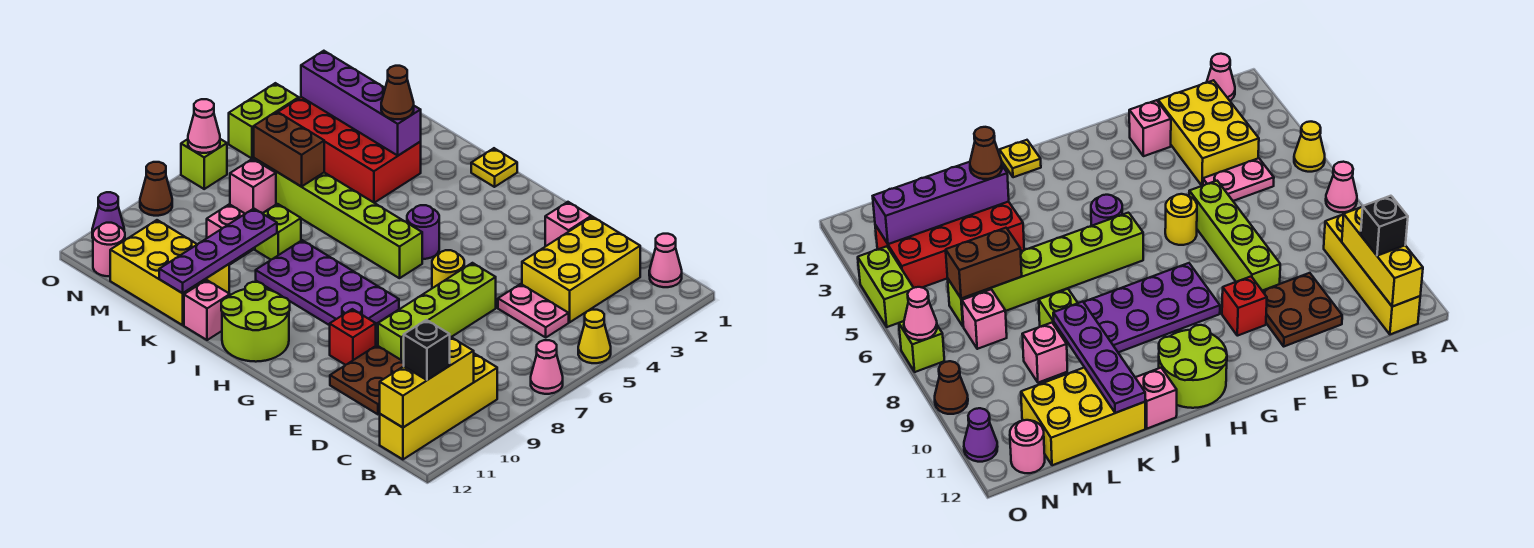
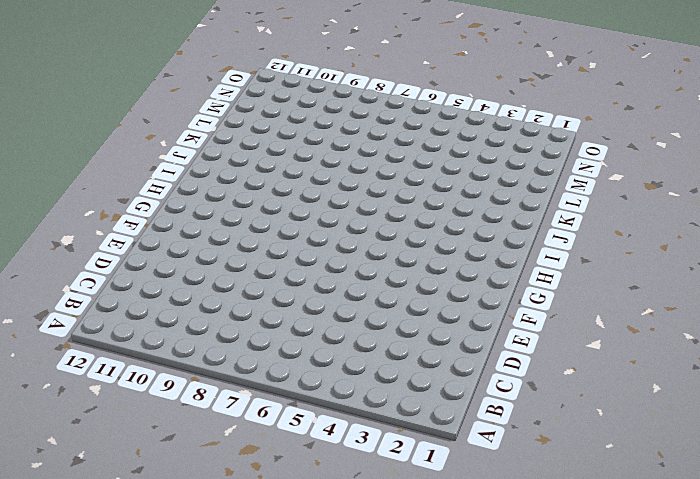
none -> yellow 1x1 cone [578,310,611,363]
none -> pink 1x1 cone [531,340,563,394]
none -> pink 1x1 cone [649,234,682,287]
none -> yellow 1x4 brick [380,354,497,459]

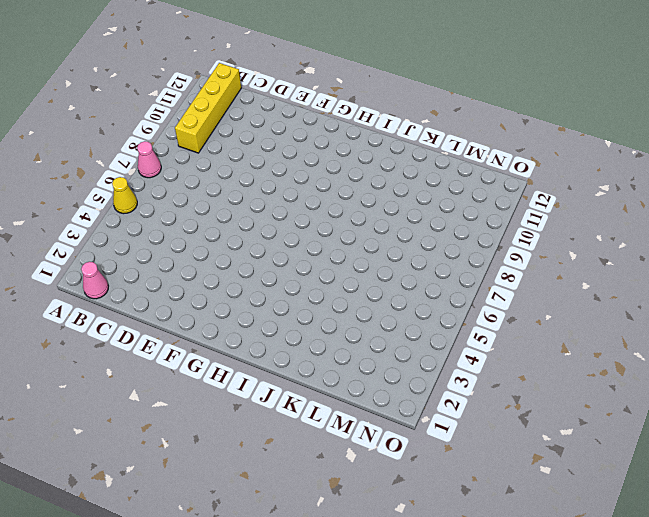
none -> yellow 2x3 brick [522,217,640,322]
none -> pink 1x2 plate [498,284,569,337]
none -> brown 2x2 plate [330,345,404,414]
none -> pink 1x1 brick [545,202,591,246]

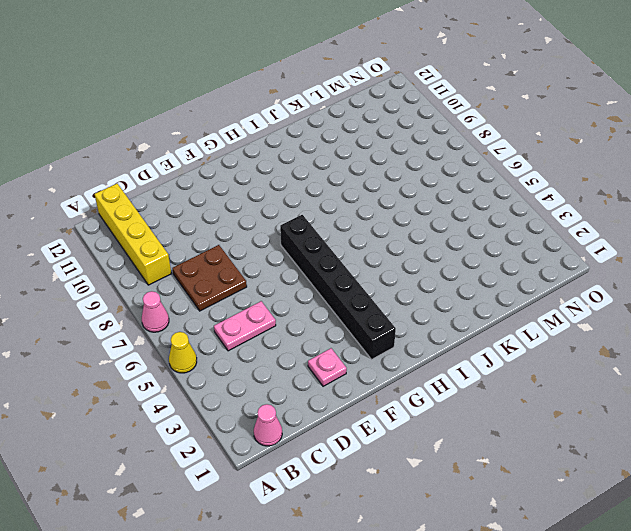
brown 2x2 plate [172,245,247,311] -> brown 2x2 plate moved to [330,345,404,414]
pink 1x1 plate [308,348,347,386] -> pink 1x1 brick [545,202,591,246]
black 1x6 brick [280,215,396,359] -> none
none -> yellow 2x3 brick [522,217,640,322]
none -> lime 1x4 brick [378,263,496,362]
none -> yellow 1x1 round brick [432,250,464,288]
none -> red 1x1 brick [330,309,376,365]

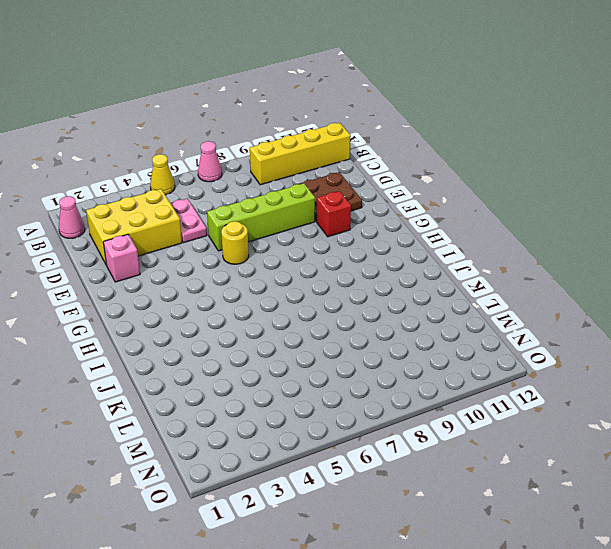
none -> purple 2x4 plate [256,240,399,325]
none -> purple 1x1 round brick [407,205,439,259]
none -> lime 1x6 brick [254,158,422,278]
none -> lime 2x2 round brick [221,282,290,362]

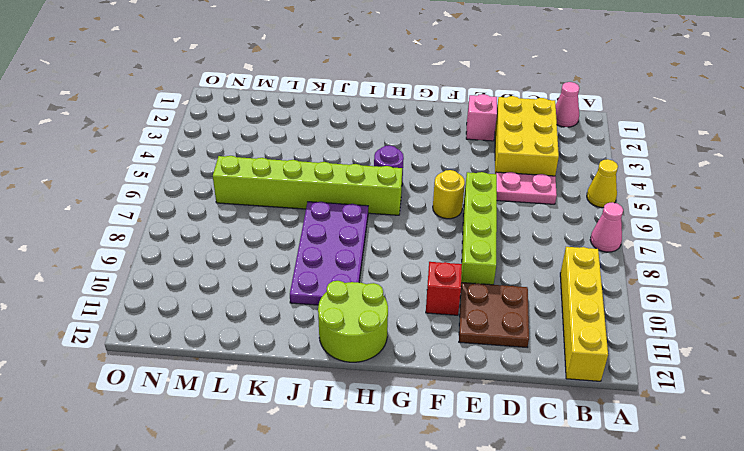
purple 2x4 plate [290,202,368,305] -> purple 2x4 plate turned to [256,240,399,325]
none -> yellow 1x1 plate [471,148,517,187]
none -> pink 1x1 brick [184,280,230,340]
none -> red 2x4 brick [279,97,421,203]
none -> lime 1x1 brick [255,204,301,260]

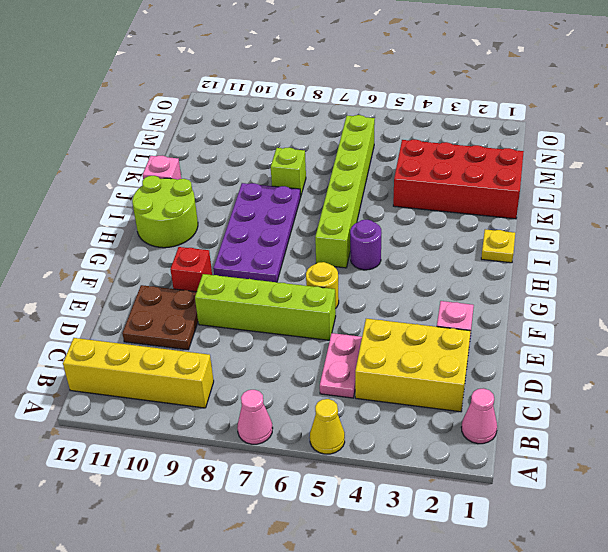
red 2x4 brick [393,140,524,219] -> red 2x4 brick turned to [279,97,421,203]
none -> yellow 2x3 brick [110,220,229,325]
none -> pink 1x1 brick [207,204,253,264]
none -> pink 1x1 brick [230,159,276,214]
none -> pink 1x1 round brick [93,223,125,276]

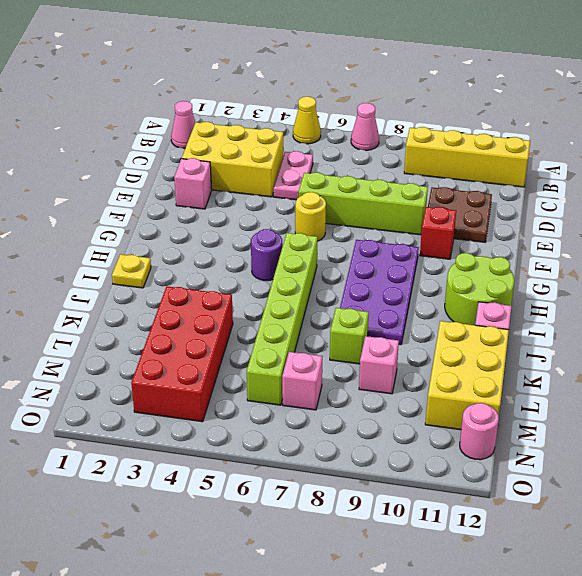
none -> lime 1x2 brick [229,83,299,159]
none -> lime 1x1 brick [181,139,227,189]
none -> brown 1x1 cone [140,162,172,216]
none -> purple 1x1 cone [92,192,124,238]

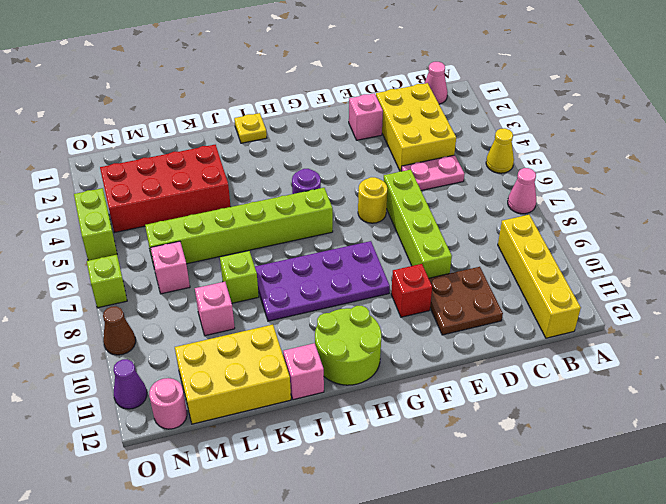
none -> yellow 1x3 brick [380,337,474,427]
none -> purple 1x4 brick [301,51,421,155]
none -> purple 1x4 plate [159,208,277,293]
none -> brown 1x2 brick [254,111,324,187]

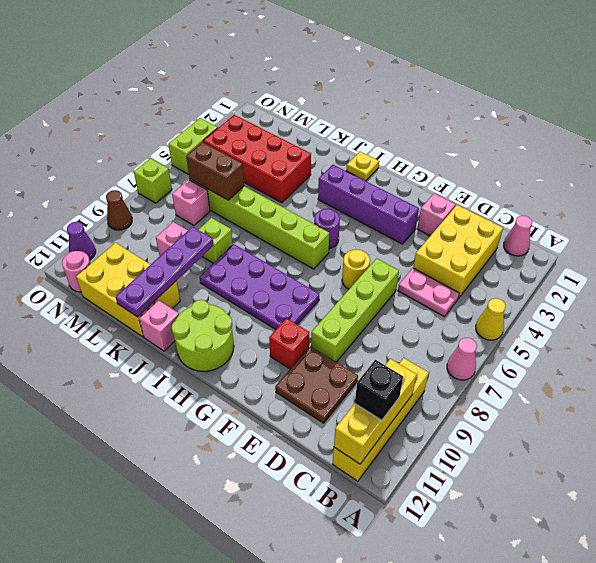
purple 1x4 brick [318,165,419,244] -> purple 1x4 brick moved to [301,51,421,155]
none -> pink 1x1 cone [188,99,220,153]
none -> brown 1x1 cone [381,66,414,119]

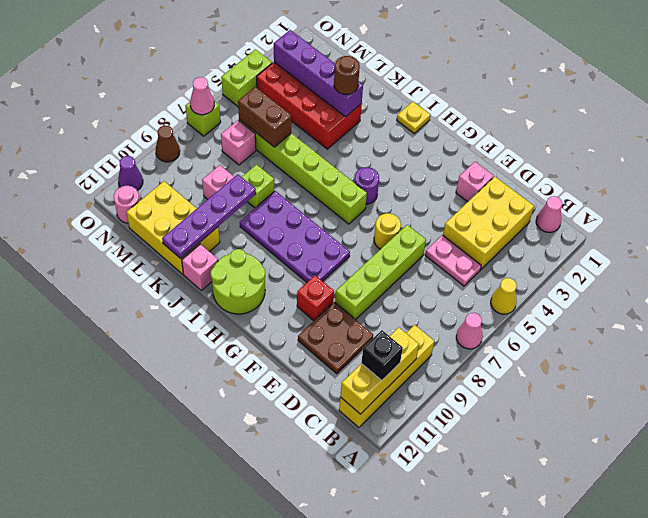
brown 1x1 round brick [334,56,360,94] -> brown 1x1 cone [381,66,414,119]

